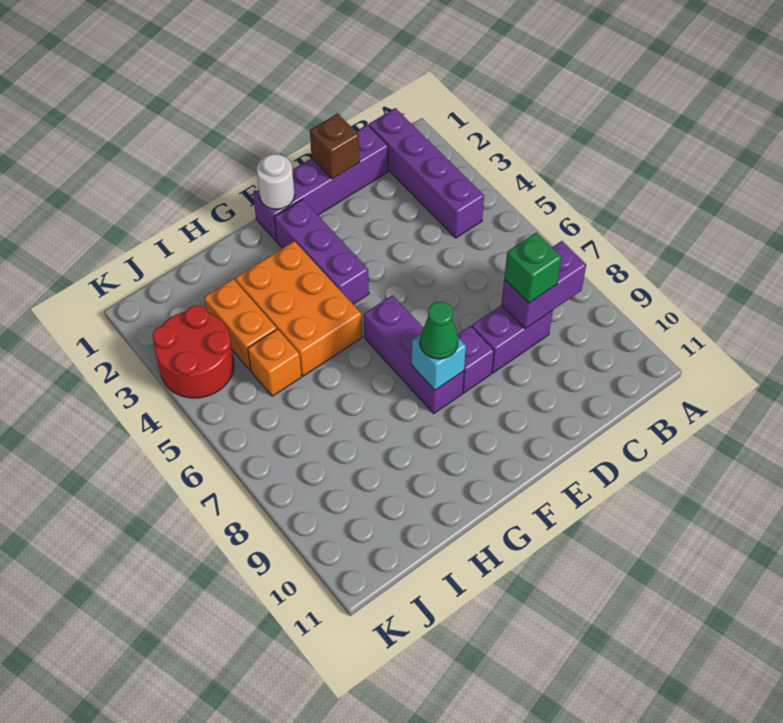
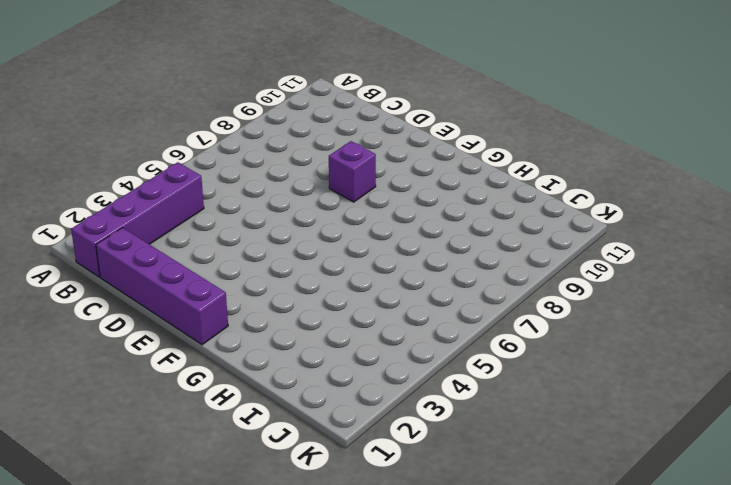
none -> purple 1x2 brick [472,305,553,373]
none -> purple 1x3 brick [274,199,369,304]
none -> purple 1x3 brick [364,295,464,413]

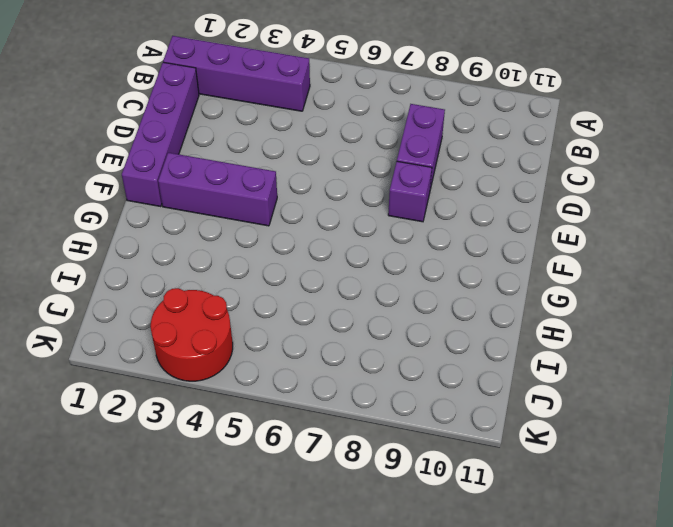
none -> purple 1x3 brick [364,295,464,413]
none -> orange 2x3 brick [235,241,362,376]
none -> orange 1x2 brick [204,279,277,370]

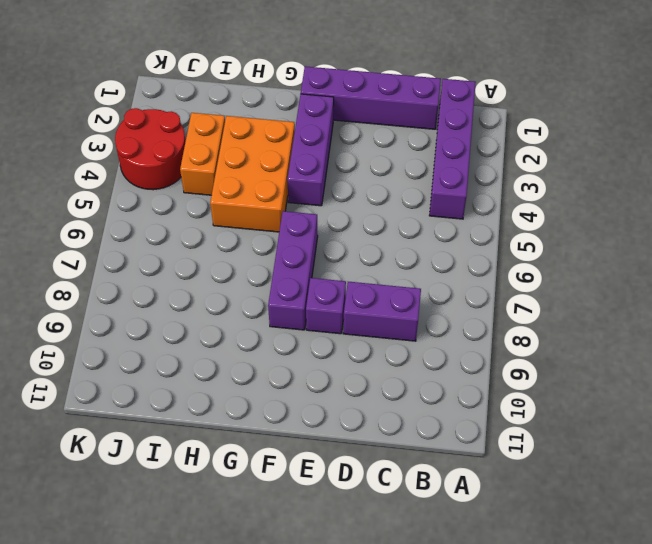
none -> orange 1x1 brick [248,329,302,396]
none -> purple 1x2 brick [502,241,586,329]
none -> brown 1x1 brick [310,114,360,179]

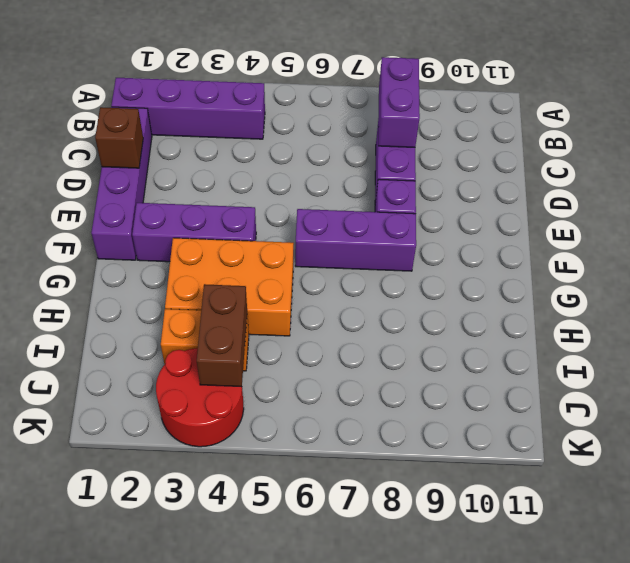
brown 1x2 brick [197,284,247,387] -> none
none -> orange 1x1 brick [248,329,302,396]
none -> white 1x1 round brick [257,154,294,209]
none -> cyan 1x1 brick [411,335,466,390]

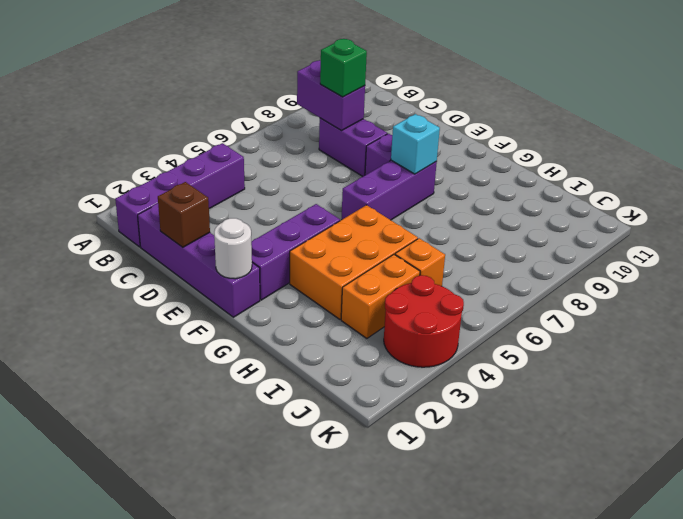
none -> green 1x1 cone [420,302,458,359]

